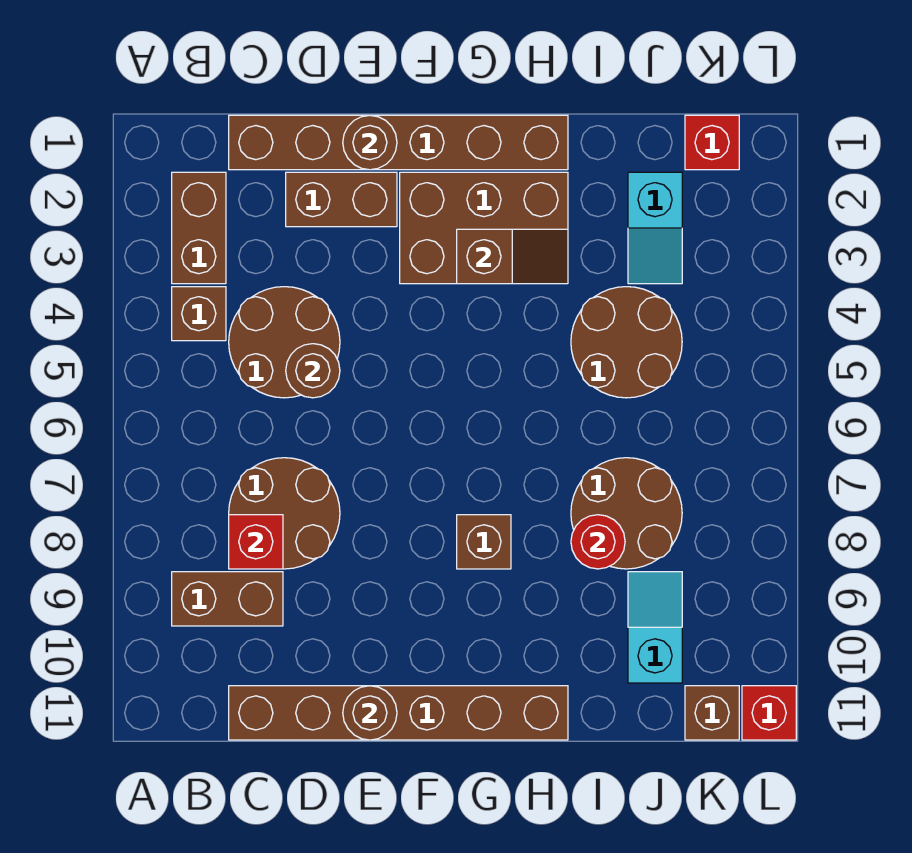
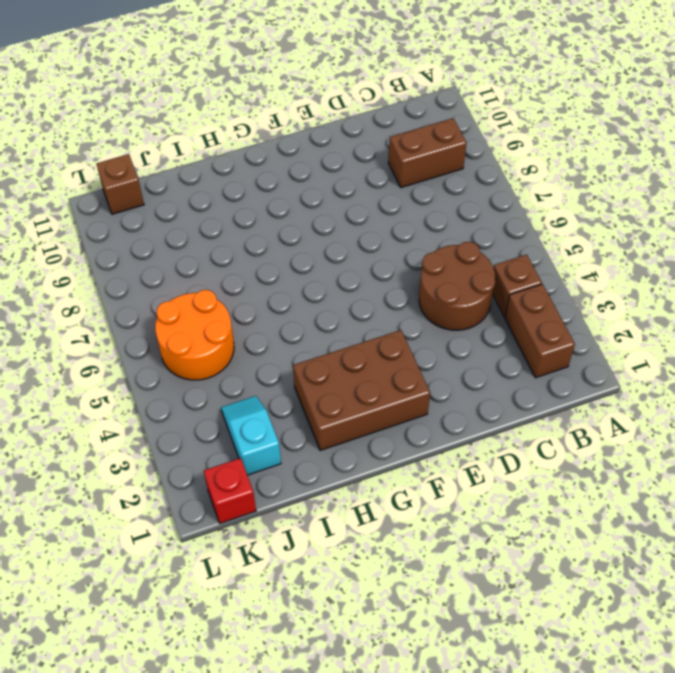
orange 2x2 round brick [155,290,234,380] -> brown 2x2 round brick [571,287,682,398]
none -> brown 1x6 brick [229,115,568,170]
none -> brown 2x2 round brick [229,458,340,569]
none -> brown 1x6 brick [229,686,568,740]

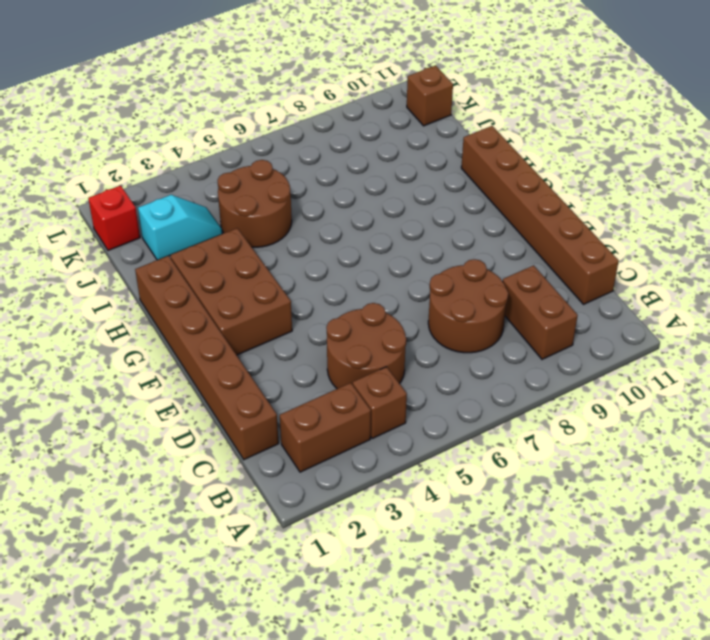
none -> brown 1x2 brick [286,172,397,227]
none -> brown 1x1 brick [457,515,511,569]
none -> brown 2x2 round brick [571,458,682,569]

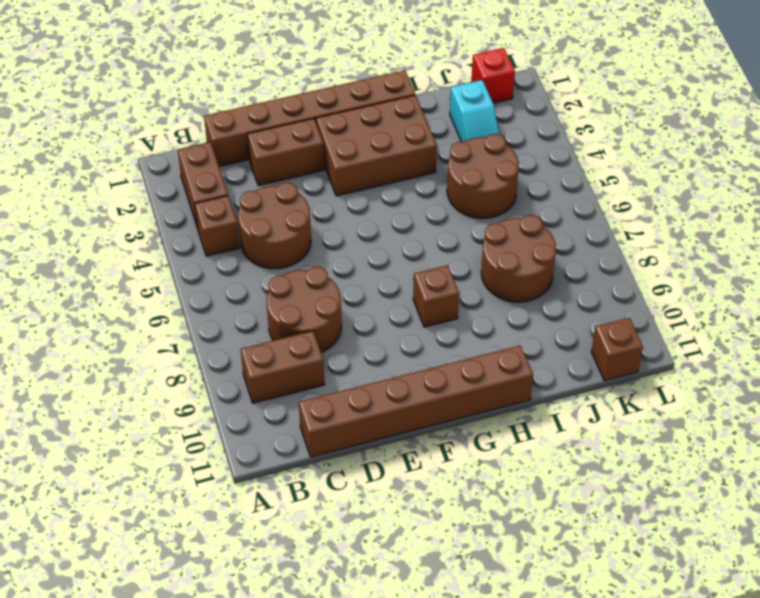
none -> cyan 1x2 slope [628,572,682,683]
none -> red 1x1 brick [742,686,796,740]
none -> red 1x1 brick [229,515,283,569]

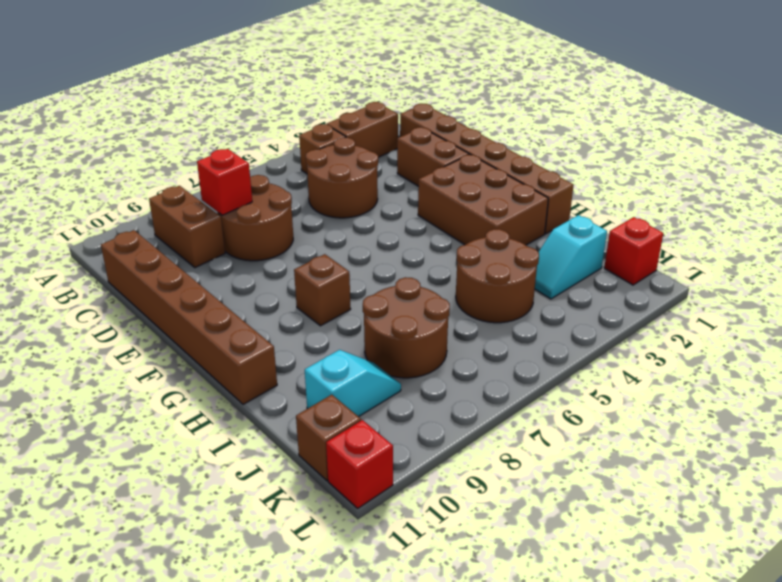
none -> brown 1x1 round brick [286,344,340,398]
none -> brown 1x1 round brick [343,115,397,170]
none -> brown 1x1 round brick [343,686,397,740]

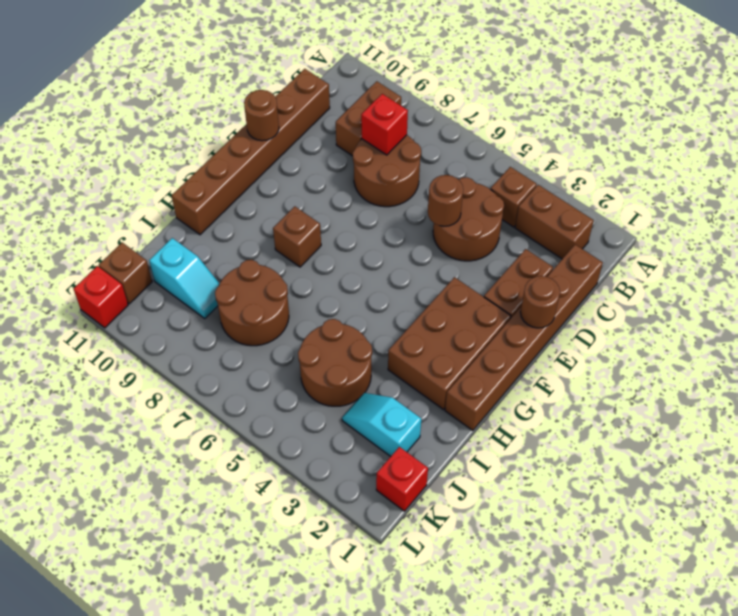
none -> brown 1x2 slope [457,229,568,284]
none -> red 1x1 round brick [571,515,625,569]

